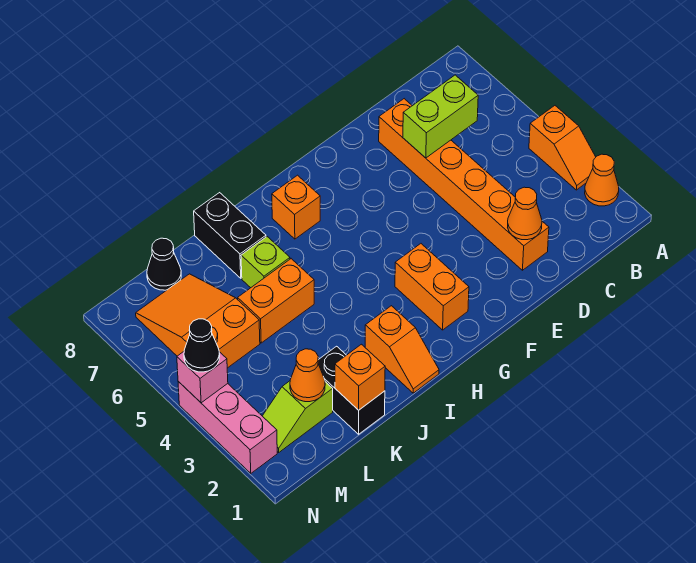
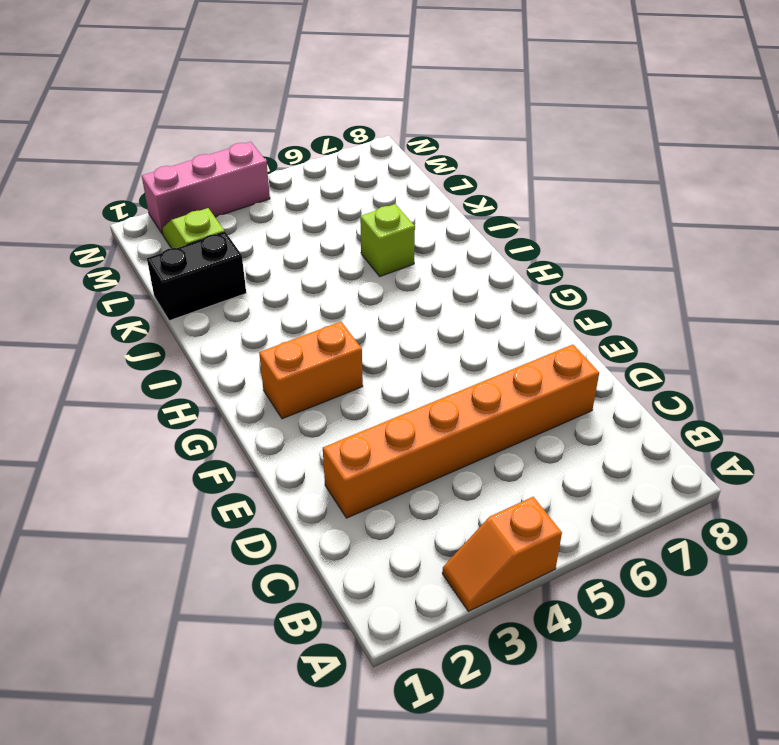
none -> orange 1x1 cone [585,154,619,206]
none -> orange 1x1 brick [272,175,320,239]
none -> orange 1x2 slope [365,306,439,393]

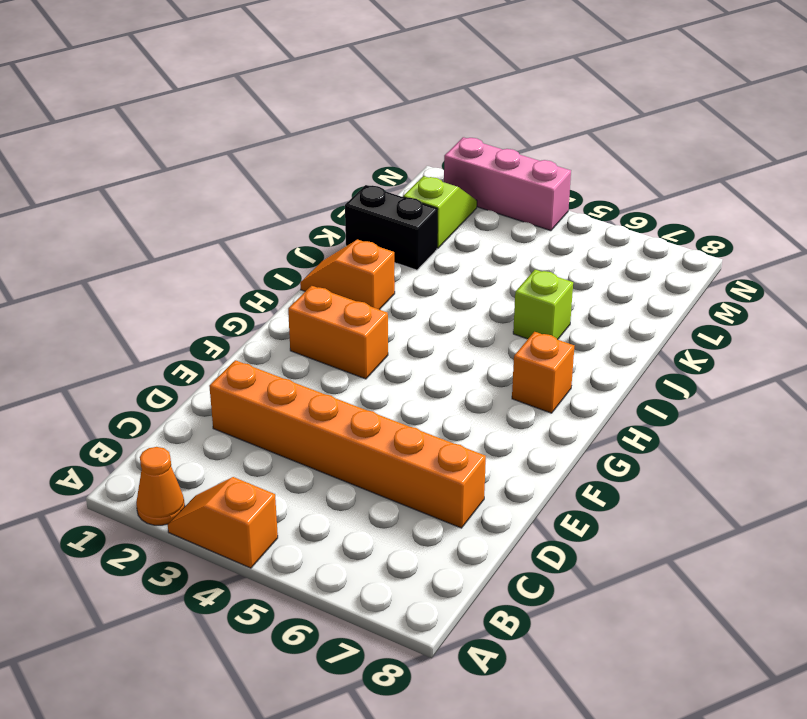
none -> orange 1x2 brick [238,259,314,343]
none -> black 1x2 brick [194,193,266,278]
none -> orange 2x3 slope [136,274,260,368]

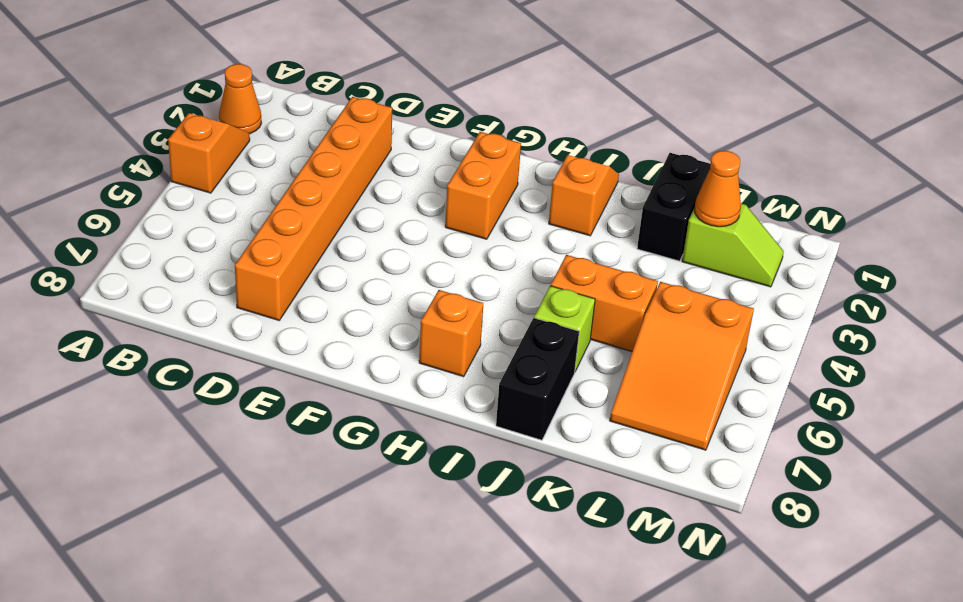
none -> black 1x1 cone [147,238,181,290]
none -> pink 1x3 brick [178,382,277,473]
none -> lime 1x2 brick [403,75,478,158]

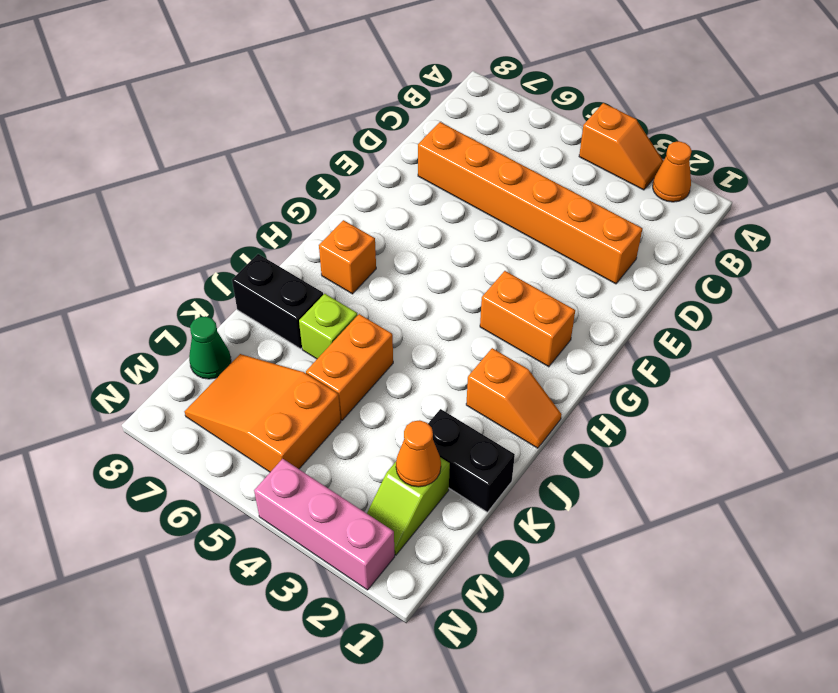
green 1x1 cone [189,316,231,379] -> black 1x1 cone [147,238,181,290]
none -> lime 1x2 brick [403,75,478,158]
none -> orange 1x1 cone [508,187,542,240]
none -> orange 1x1 brick [335,344,385,410]

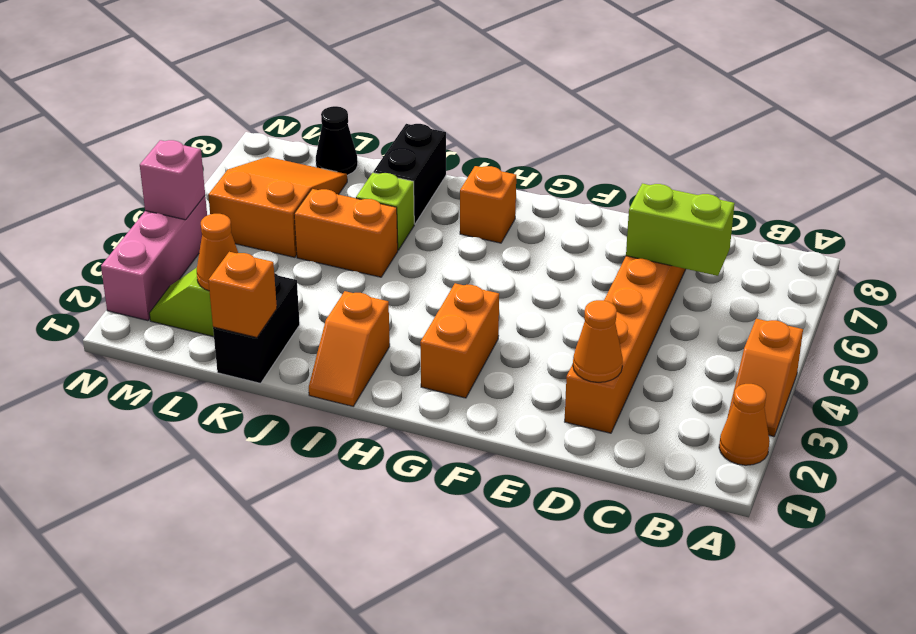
none -> black 1x1 cone [184,319,220,372]

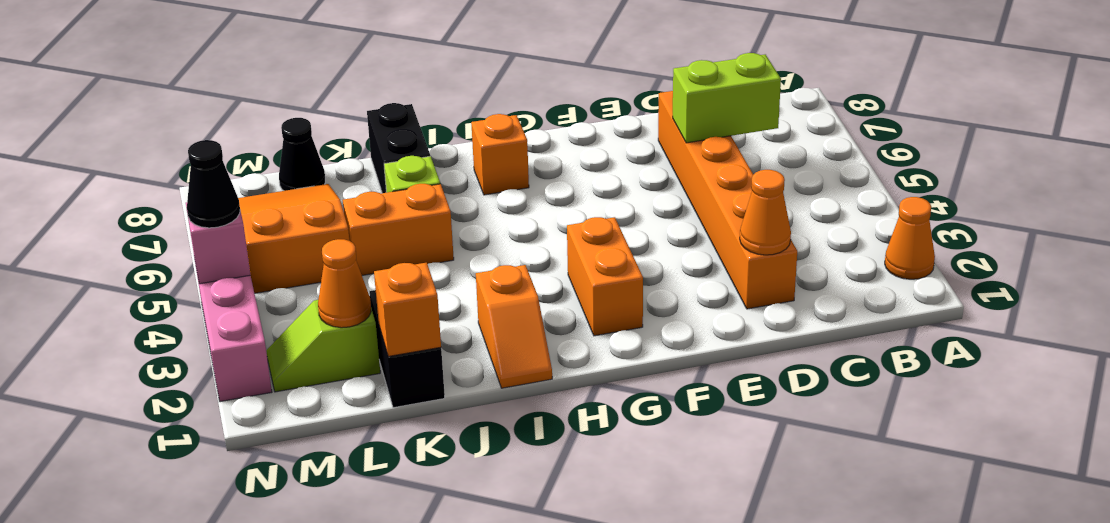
none -> orange 1x2 slope [529,106,596,190]

